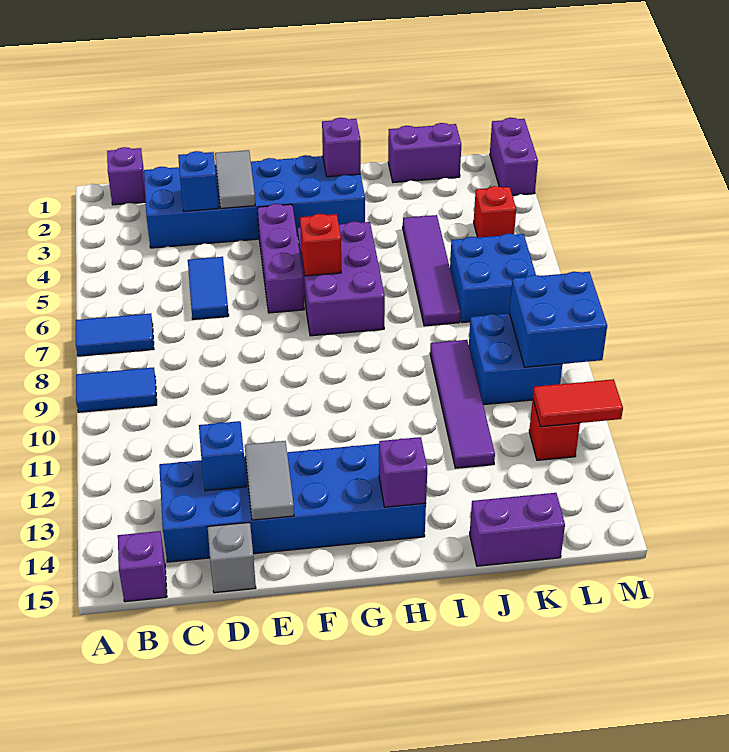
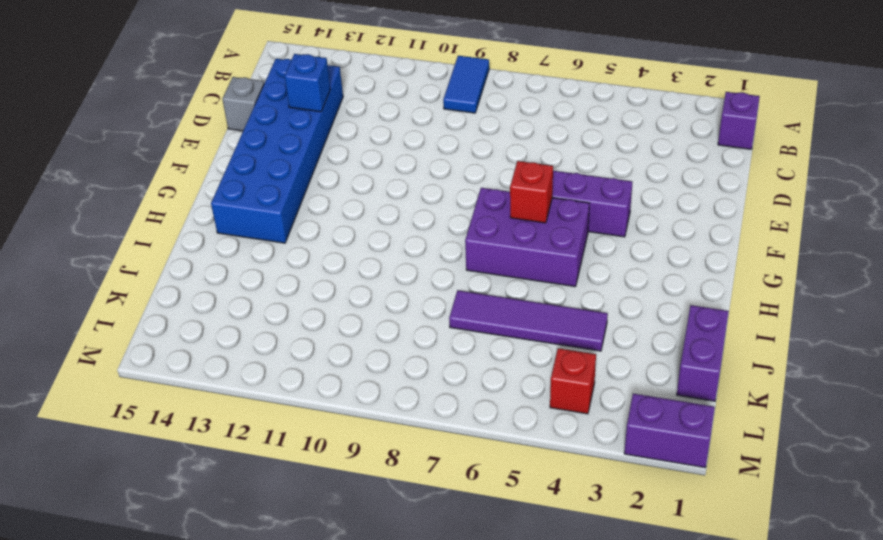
none -> blue 1x2 tile [76,313,154,356]
none -> purple 1x1 brick [118,531,167,602]
none -> blue 2x6 brick [144,155,365,248]

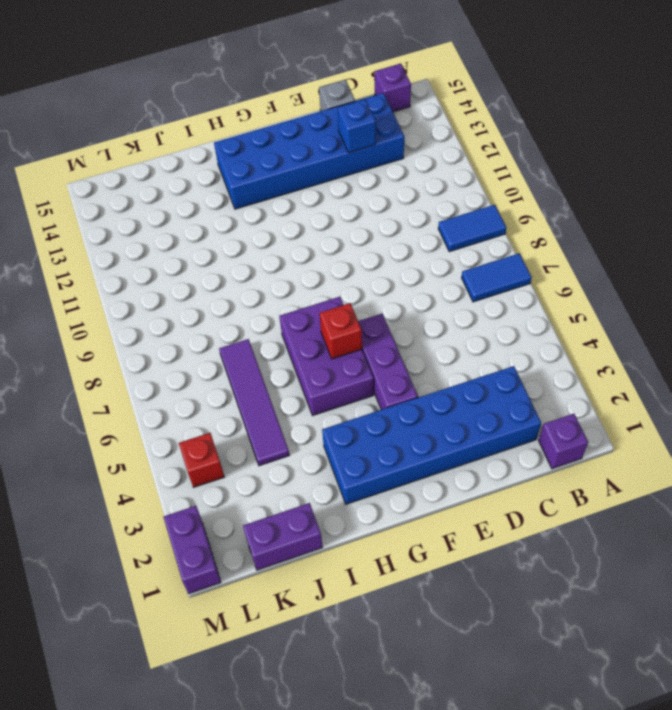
none -> blue 1x2 tile [188,257,229,319]
none -> purple 1x4 tile [430,340,495,468]
none -> purple 1x2 brick [470,493,565,566]

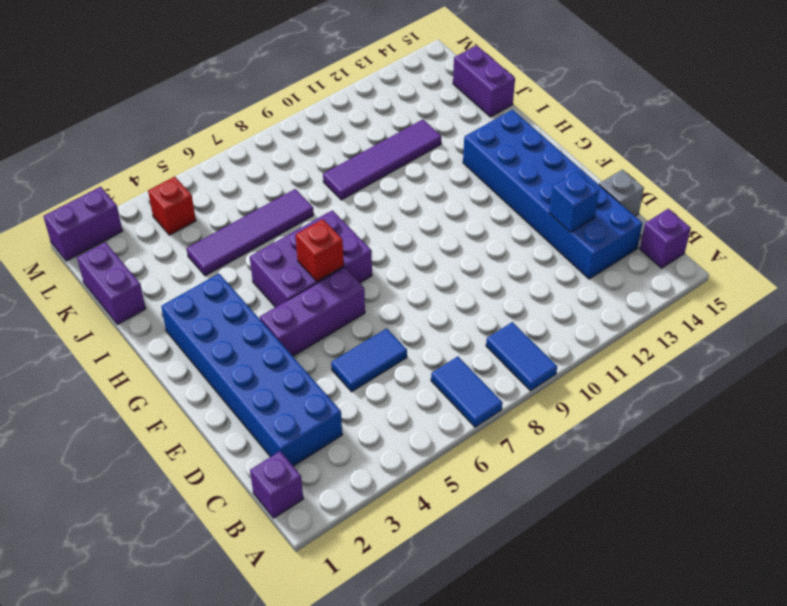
none -> blue 2x2 brick [450,234,536,323]
none -> blue 2x2 brick [469,313,562,405]
none -> red 1x1 brick [529,400,580,460]

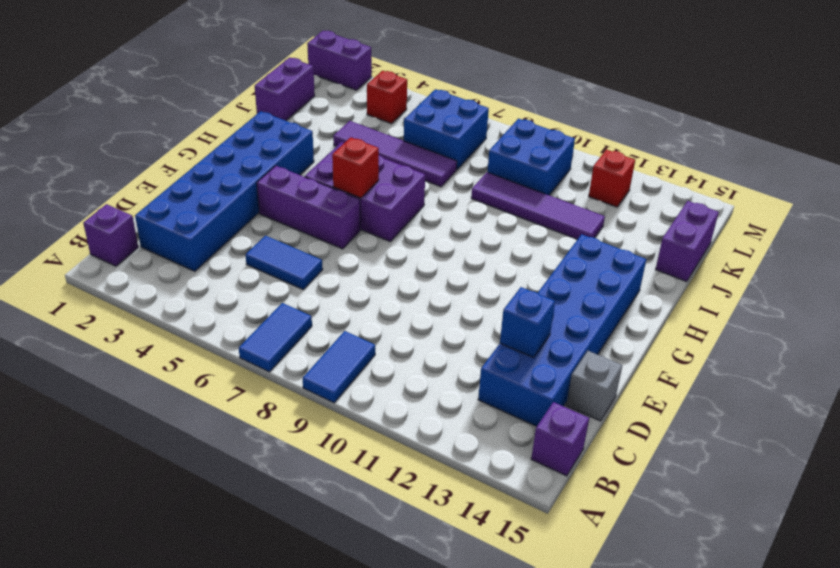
none -> blue 1x1 brick [178,151,219,211]
none -> grey 1x2 tile [215,150,255,208]
none -> grey 1x2 tile [245,441,294,520]

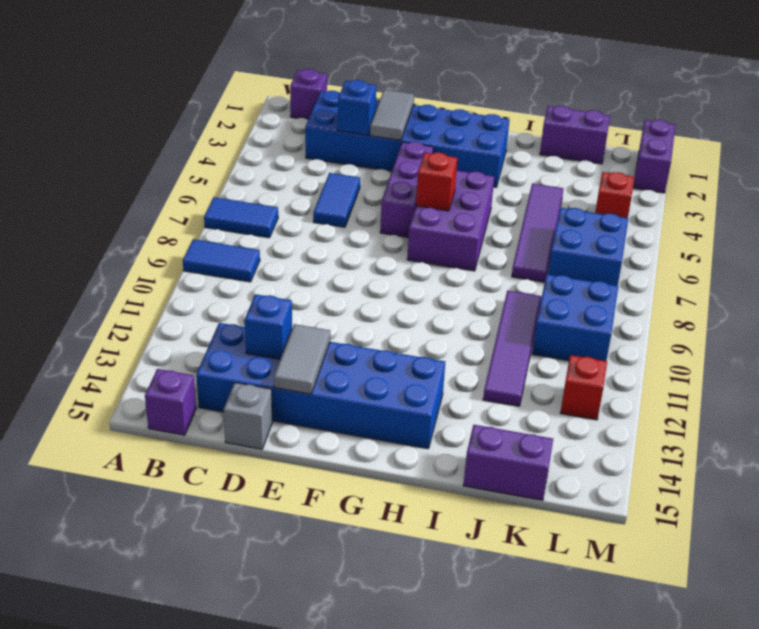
none -> purple 1x1 brick [322,118,361,177]
none -> purple 1x1 brick [379,437,427,507]
none -> blue 2x2 brick [510,272,607,367]

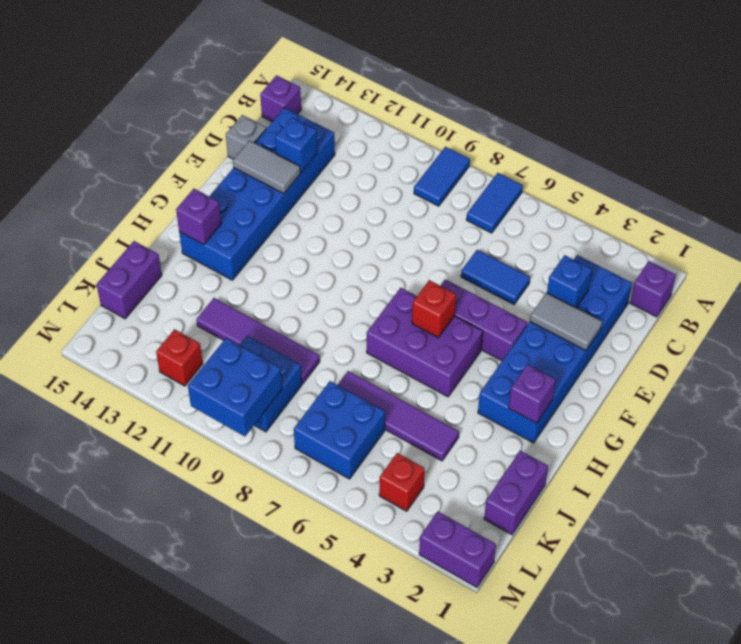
none -> red 1x2 tile [533,379,623,427]

